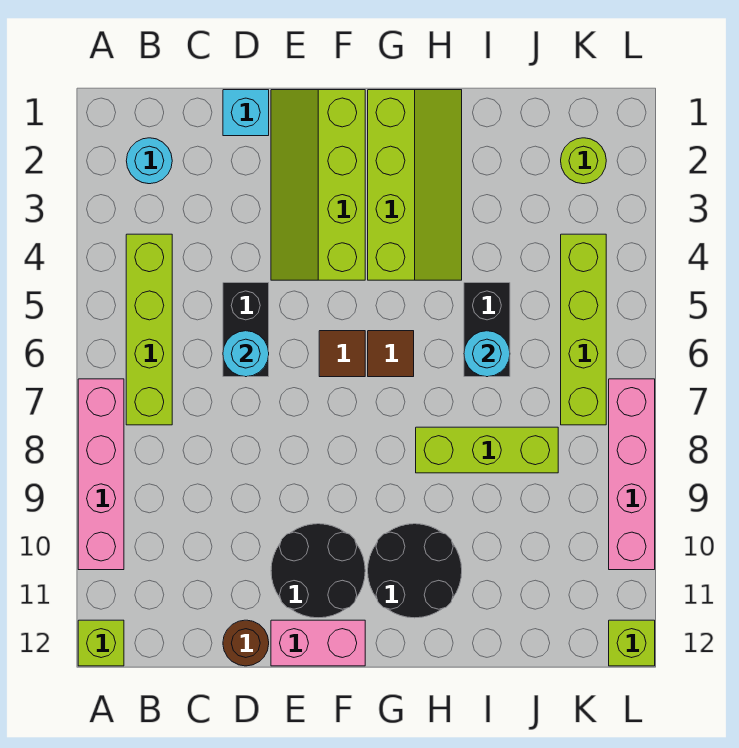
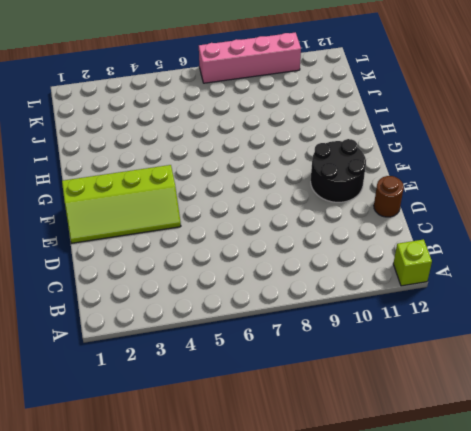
none -> pink 1x4 brick [78,379,124,570]
none -> cyan 1x1 round brick [126,138,172,184]
none -> lime 1x4 brick [126,234,172,425]

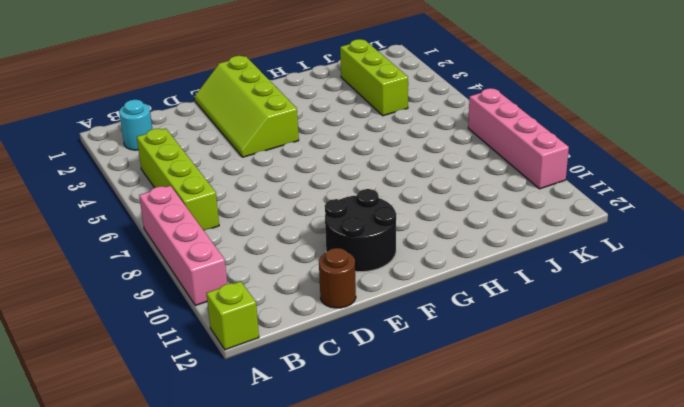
lime 1x3 brick [340,39,408,116] -> lime 1x3 brick turned to [416,427,558,473]
none -> cyan 1x1 brick [223,90,269,136]
none -> black 1x2 brick [223,283,269,377]
none -> pink 1x2 brick [271,620,365,666]

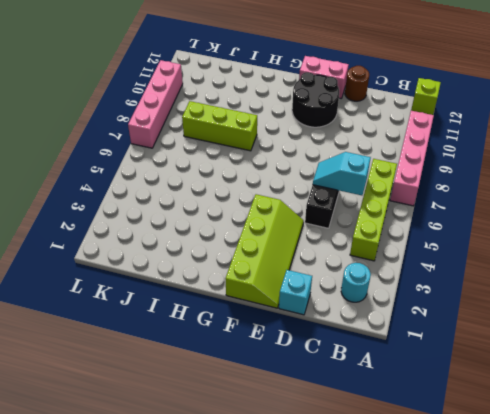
cyan 1x2 slope [313,152,371,195] -> cyan 1x1 round brick [223,331,269,377]
none -> brown 1x1 tile [319,331,365,377]
none -> lime 2x4 slope [368,90,462,280]
none -> brown 1x1 tile [368,331,414,377]

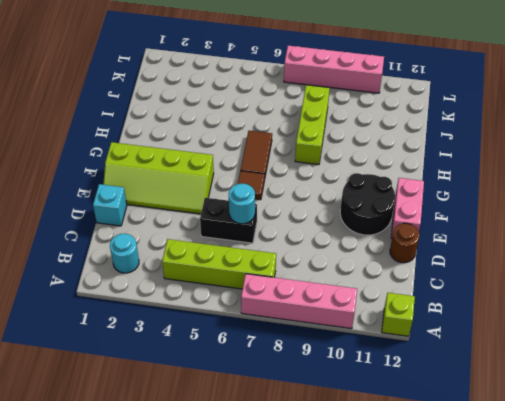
brown 1x2 tile [241,131,272,175] -> brown 1x1 tile [368,331,414,377]
none -> lime 2x4 slope [368,90,462,280]
none -> black 2x2 round brick [368,524,462,618]
none -> black 1x2 brick [464,283,510,377]

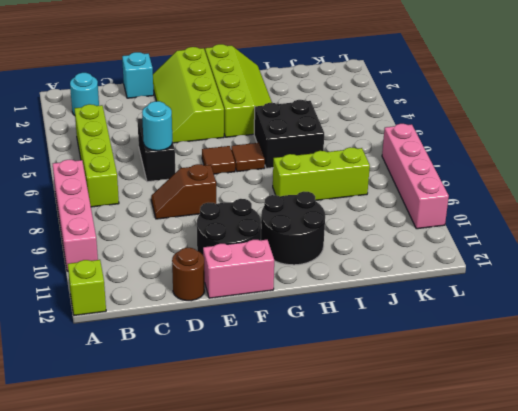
brown 1x2 slope [151,164,216,219] -> none
black 2x2 brick [254,100,324,168] -> black 1x2 brick [464,283,510,377]
none -> lime 1x1 round brick [561,138,606,184]
none -> lime 1x4 brick [561,234,606,425]
none -> lime 1x1 brick [609,620,655,666]

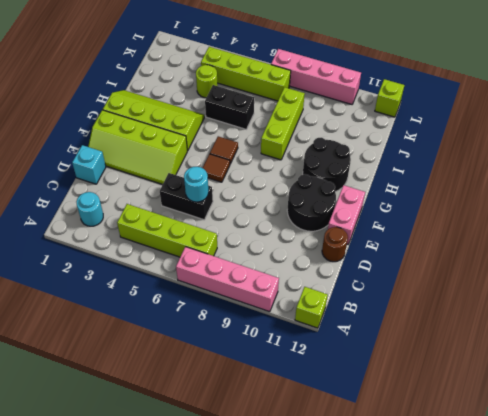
lime 1x1 round brick [196,65,218,98] -> lime 1x1 round brick moved to [561,138,606,184]
none -> cyan 1x1 round brick [464,331,510,377]

